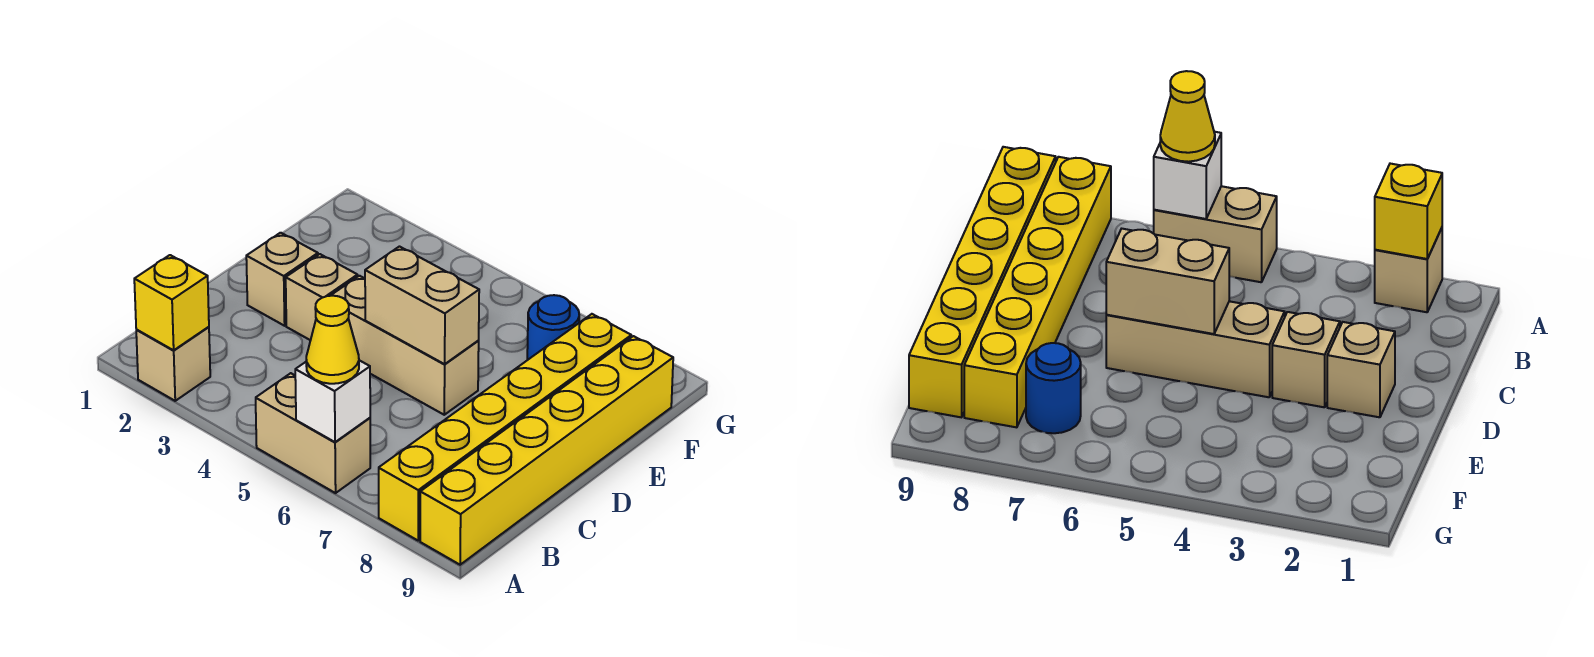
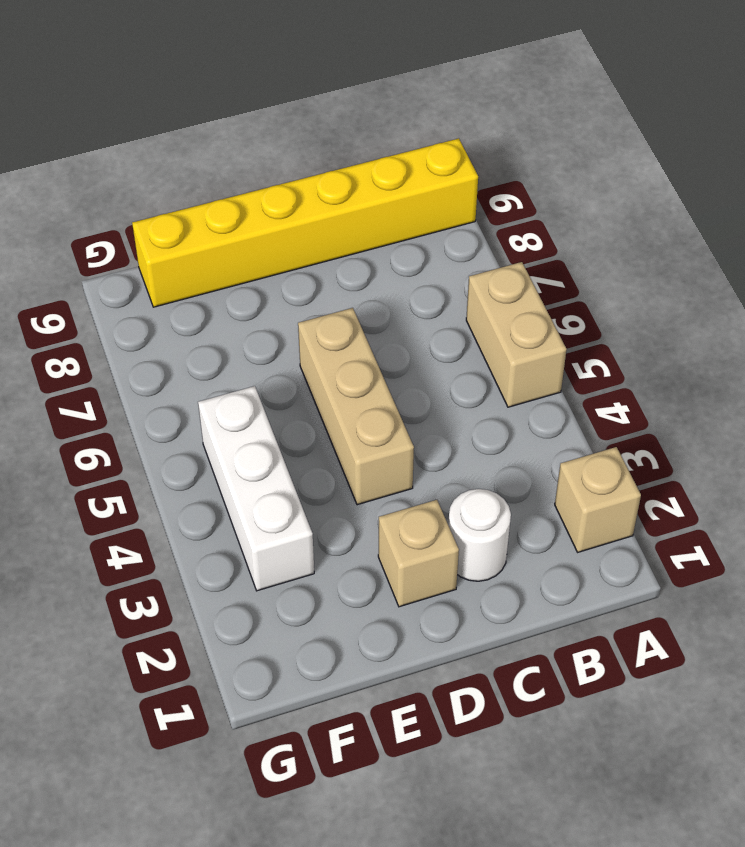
white 1x1 round brick [448,489,511,581] -> none
white 1x3 brick [198,386,314,591] -> none
none -> yellow 1x6 brick [379,314,631,540]
none -> tan 1x1 brick [286,254,358,340]
none -> blue 1x1 round brick [527,295,579,360]

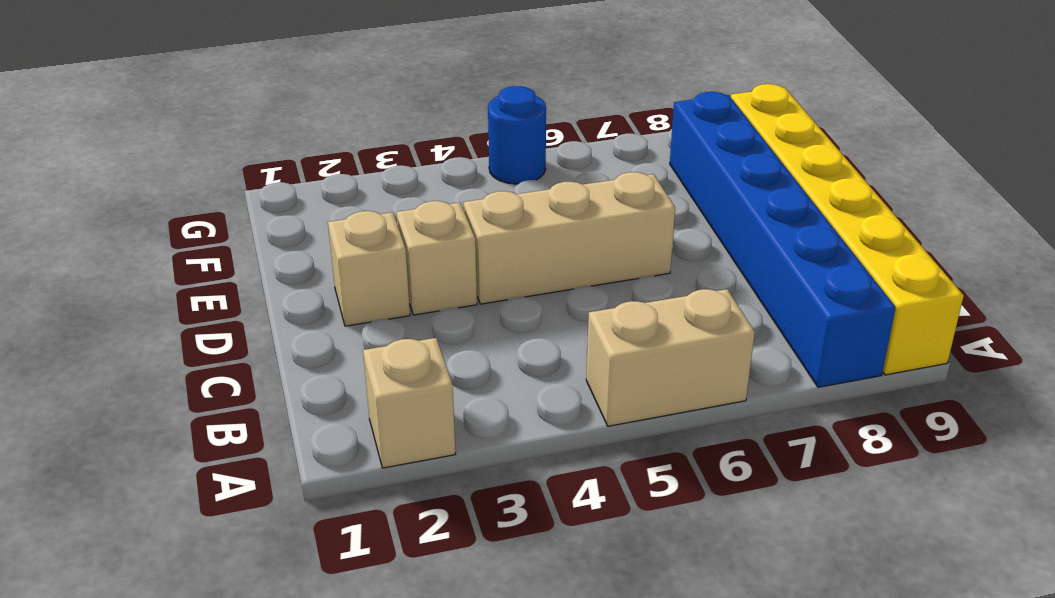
blue 1x6 brick [670,92,896,387] -> yellow 1x6 brick [379,314,631,540]
blue 1x1 round brick [488,86,546,184] -> blue 1x1 round brick moved to [527,295,579,360]
none -> yellow 1x1 brick [134,255,209,350]
none -> white 1x1 brick [295,360,370,442]
none -> tan 1x2 brick [365,247,479,364]

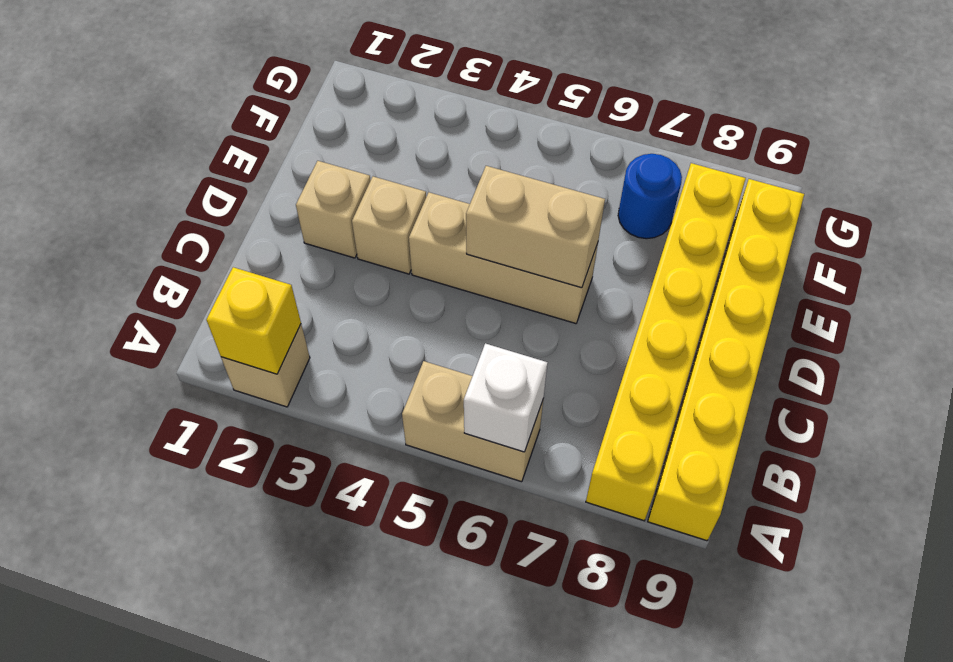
none -> yellow 1x1 cone [306,296,359,384]

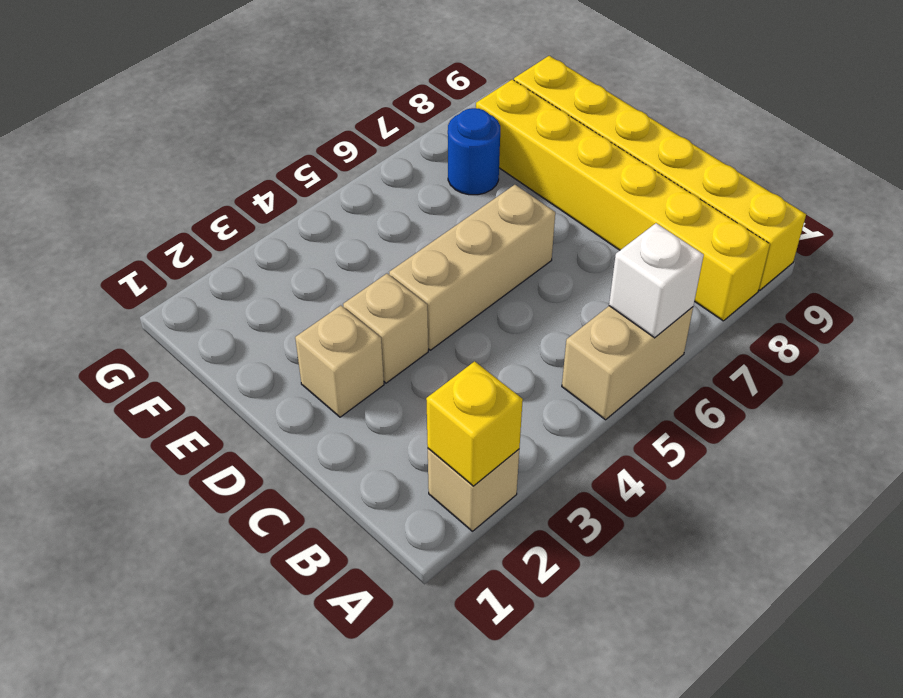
none -> tan 1x2 brick [365,247,479,364]
none -> yellow 1x1 cone [306,296,359,384]

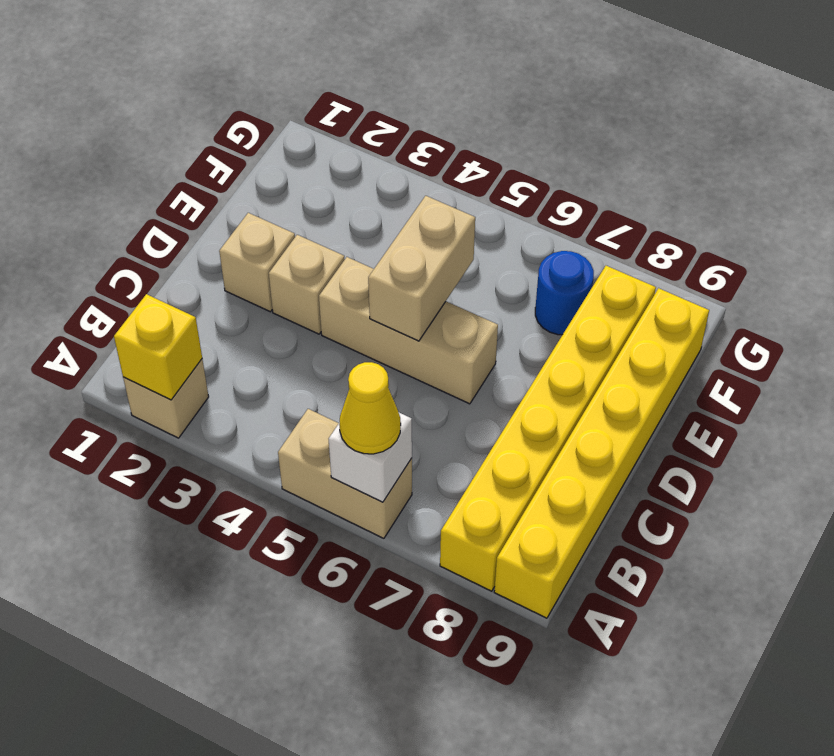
tan 1x2 brick [368,196,475,341] -> tan 1x2 brick turned to [365,247,479,364]

